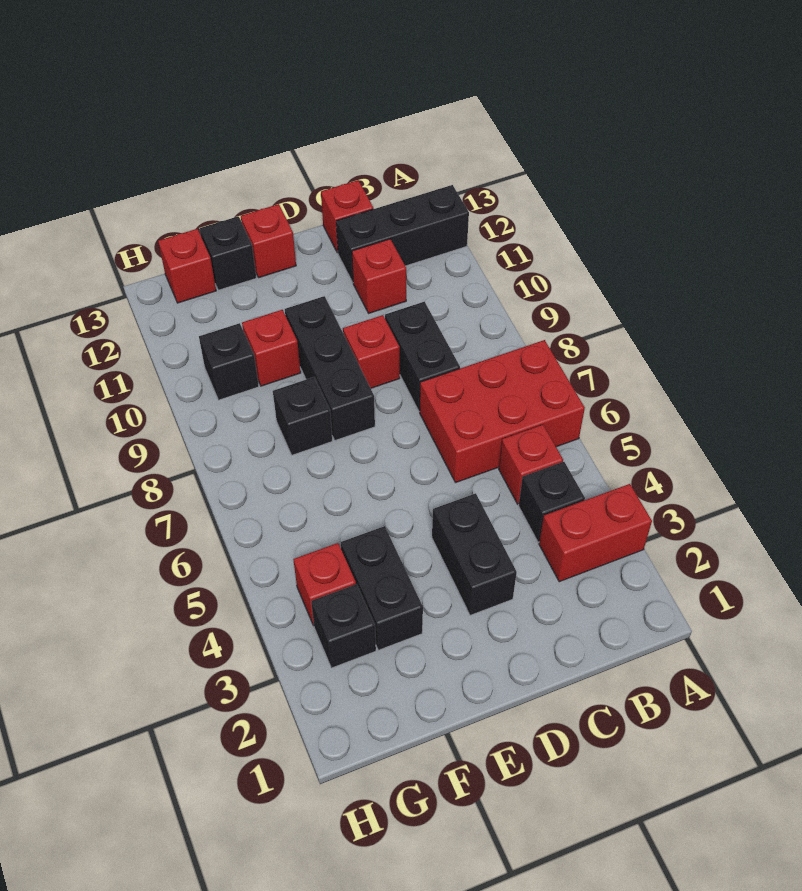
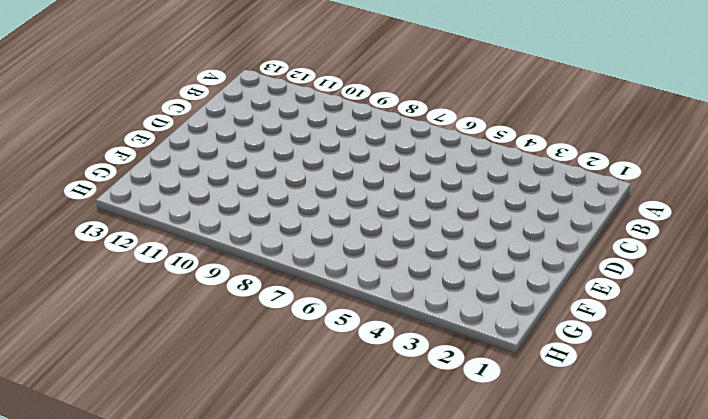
none -> red 1x2 brick [539,484,652,582]
none -> red 2x3 brick [420,340,585,483]
none -> black 1x3 brick [336,185,469,282]

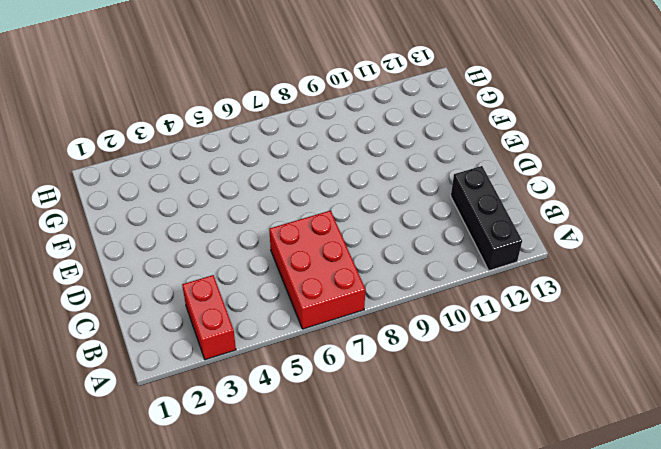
none -> black 1x1 brick [519,462,585,542]
none -> red 1x1 brick [499,425,563,504]
none -> black 1x2 brick [385,301,460,412]

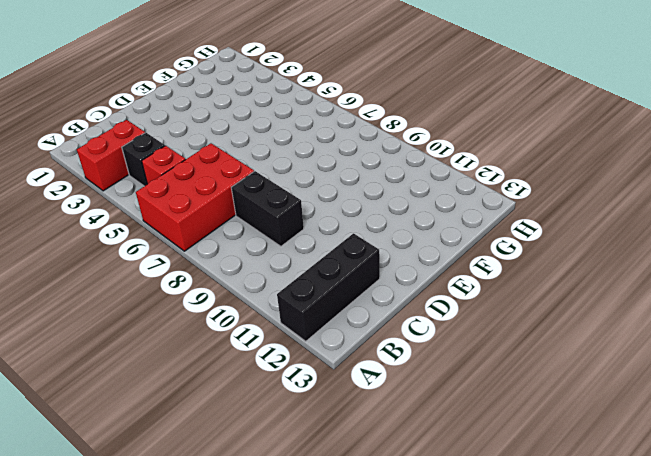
none -> red 1x1 brick [352,239,406,313]
none -> red 1x1 brick [321,180,373,253]
none -> black 1x2 brick [432,493,517,615]

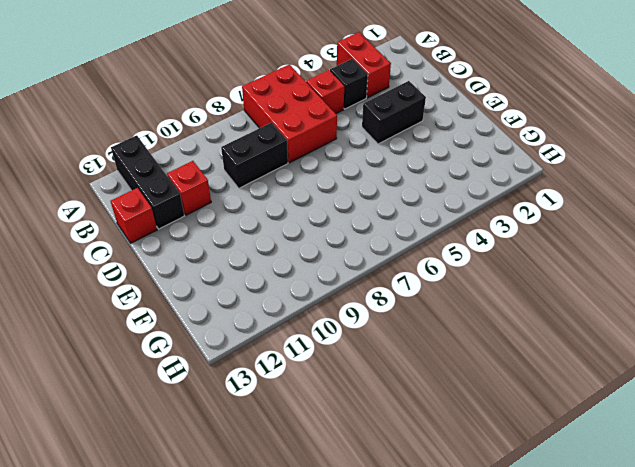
none -> red 1x1 brick [343,315,400,388]
none -> black 1x3 brick [285,296,375,440]
none -> red 1x1 brick [241,204,296,278]

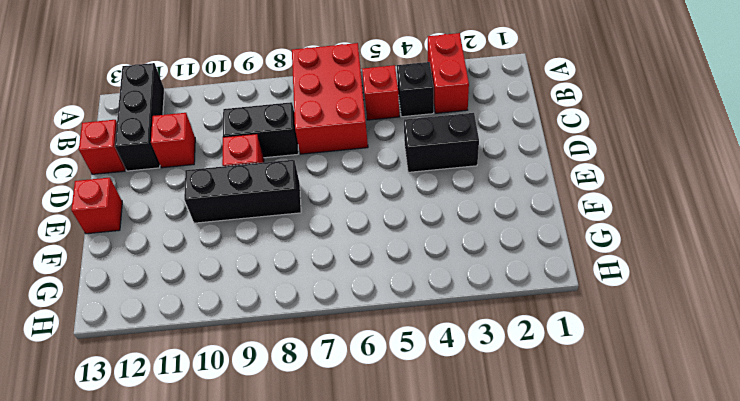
none -> black 1x2 brick [341,526,423,650]
none -> black 1x1 brick [273,377,332,455]
none -> red 1x1 brick [242,310,301,386]

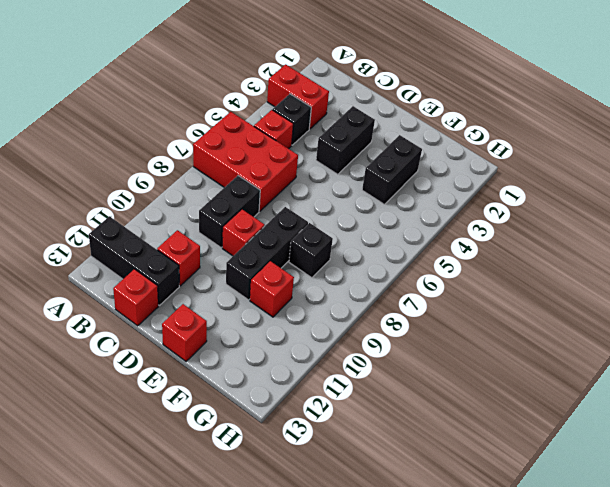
none -> black 1x1 brick [200,217,256,290]
none -> black 1x1 brick [311,584,376,668]
none -> red 1x1 brick [293,543,356,626]

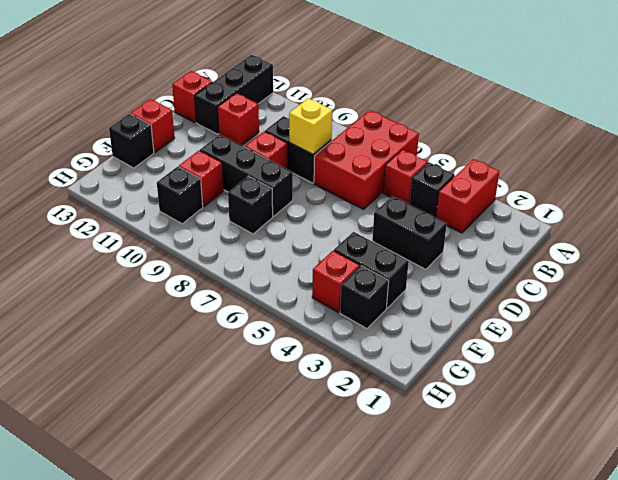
yellow 1x1 brick [289,98,332,154] -> none
none -> red 1x1 brick [158,229,216,303]

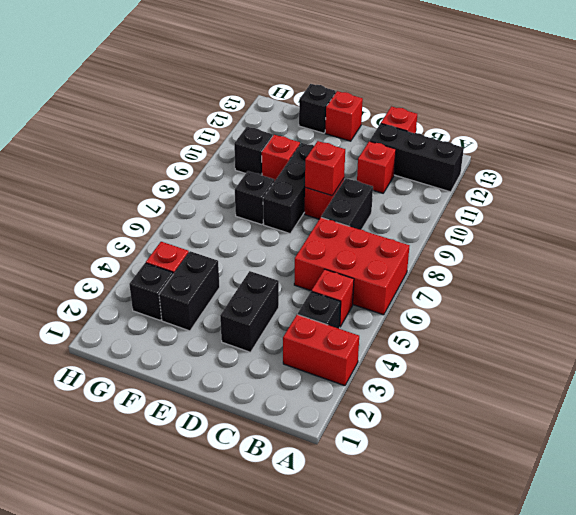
red 1x1 brick [305,141,345,196] -> red 1x1 brick moved to [158,229,216,303]

